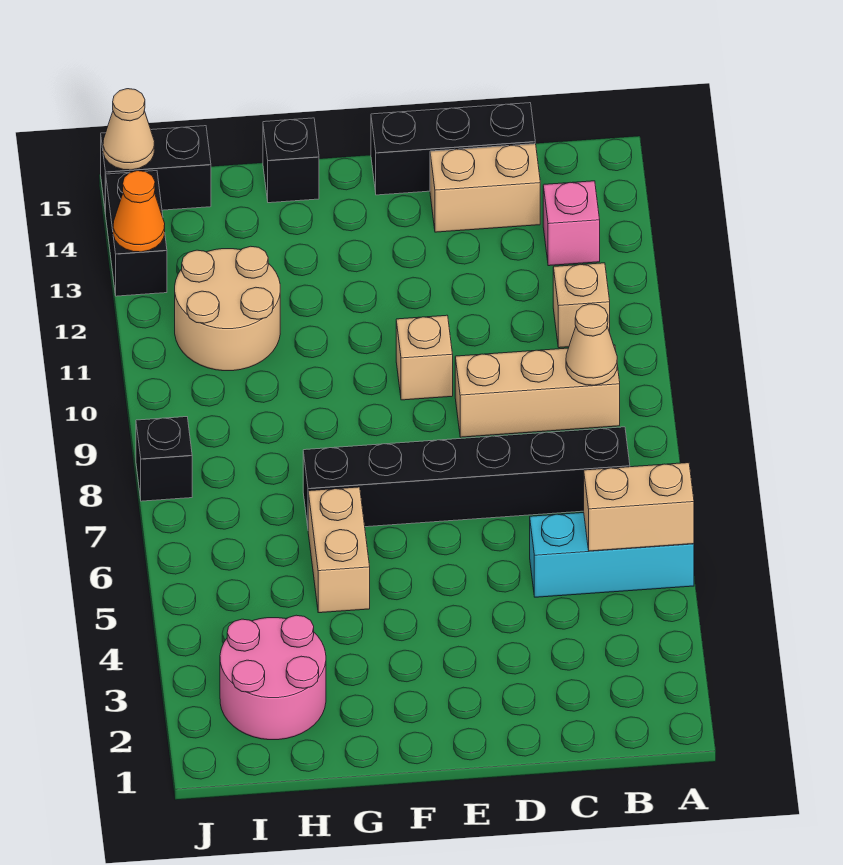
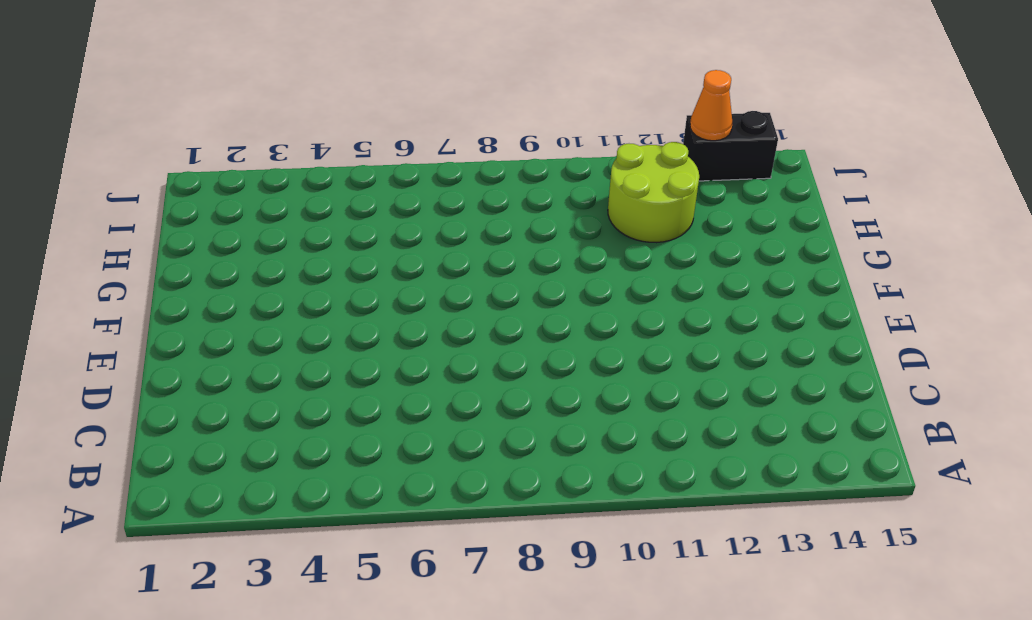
lime 2x2 round brick [608,142,699,243] -> tan 2x2 round brick [175,246,280,371]
none -> cyan 1x3 brick [530,513,694,597]
none -> black 1x6 brick [303,427,630,527]
none -> tan 1x3 brick [455,345,620,437]

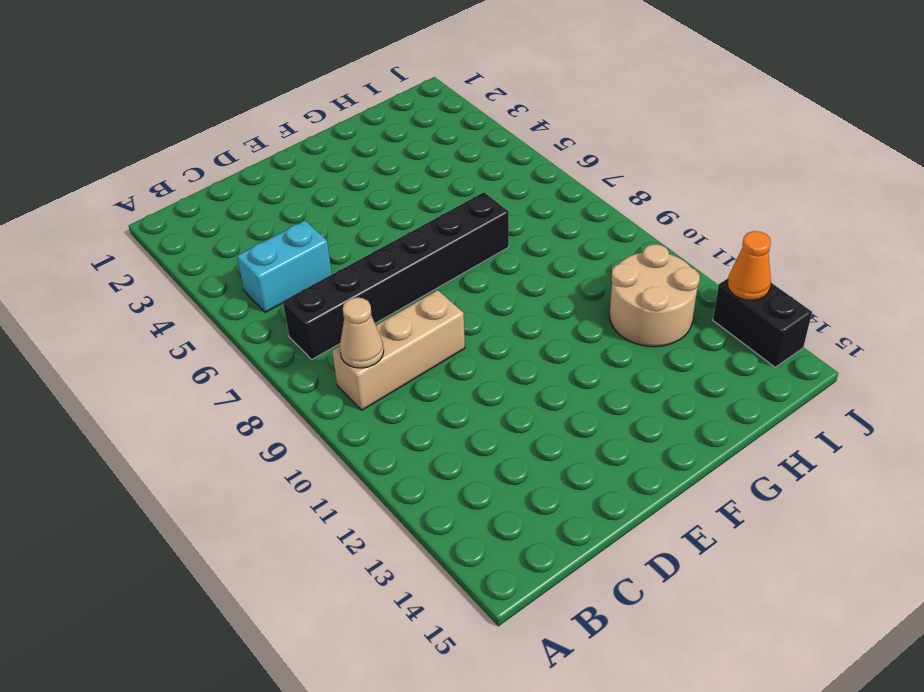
cyan 1x2 brick [237,221,332,312] -> cyan 1x3 brick [530,513,694,597]
none -> tan 1x1 brick [553,263,610,348]
none -> pink 1x1 brick [543,181,600,266]
none -> tan 1x2 brick [430,144,540,232]

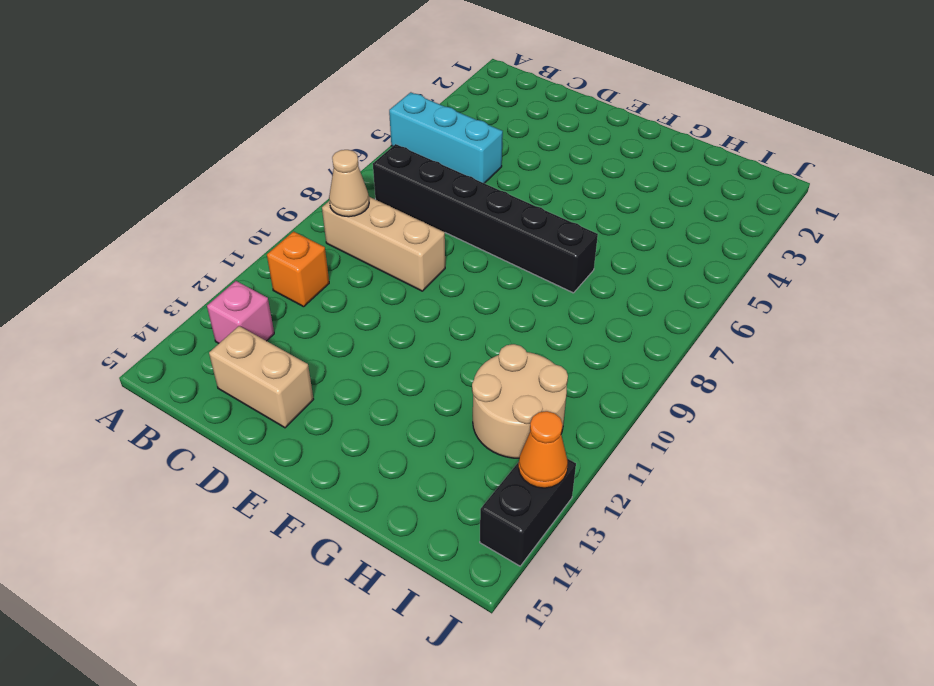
orange 1x1 brick [267,232,329,307] -> tan 1x1 brick [553,263,610,348]
none -> black 1x3 brick [371,103,535,195]
none -> tan 1x1 brick [396,315,453,400]
none -> tan 1x2 brick [308,487,370,613]

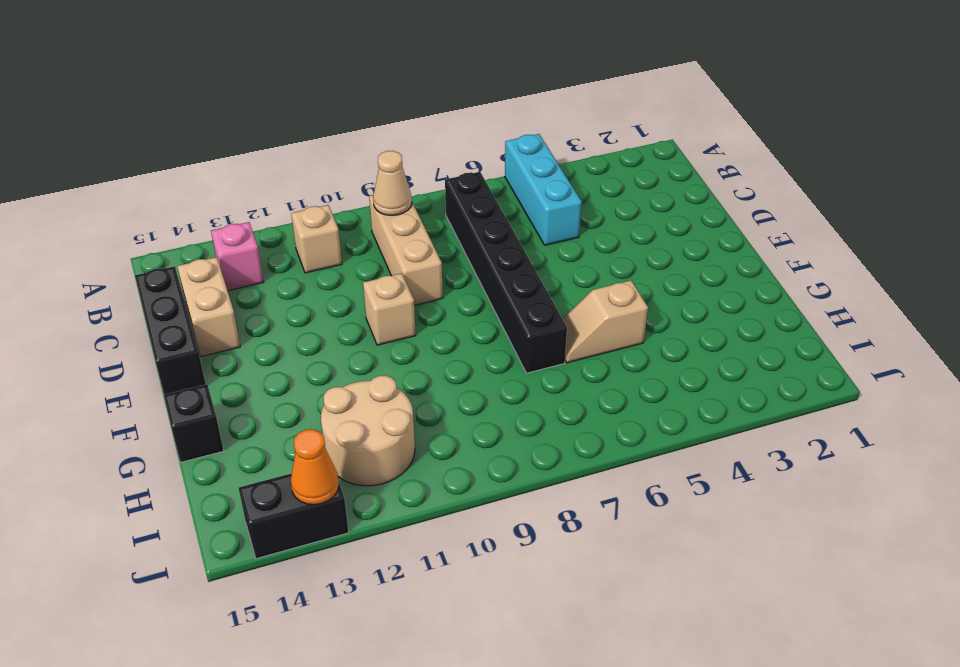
tan 1x2 slope [563,280,648,363] -> tan 1x2 brick [308,487,370,613]
none -> pink 2x2 round brick [220,615,326,740]
none -> black 1x2 brick [101,126,211,214]
none -> black 1x1 brick [136,417,192,501]

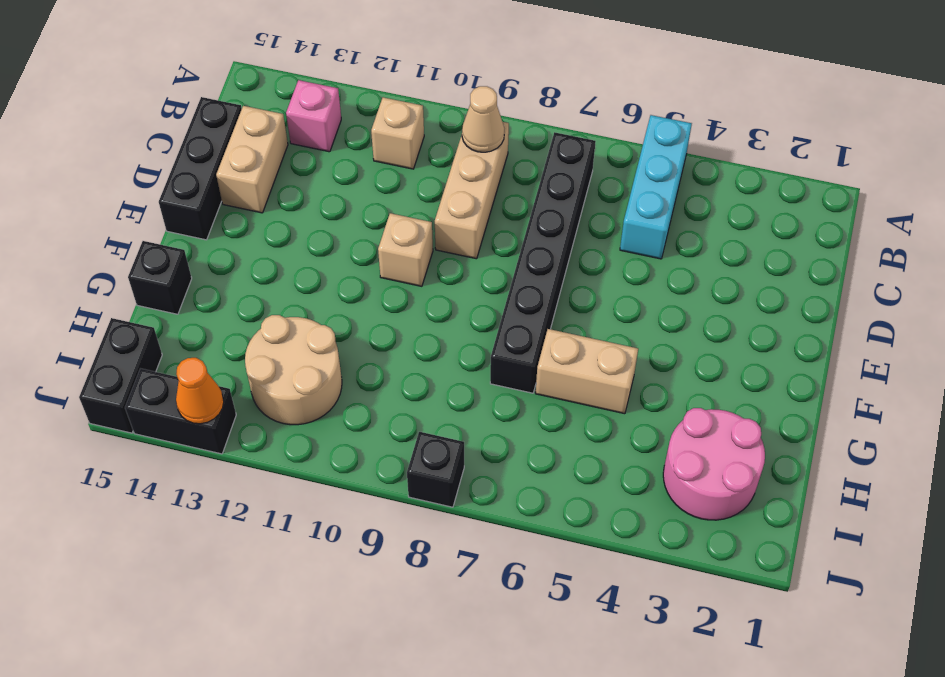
none -> tan 1x2 brick [584,463,694,551]
none -> tan 1x1 cone [103,89,155,170]

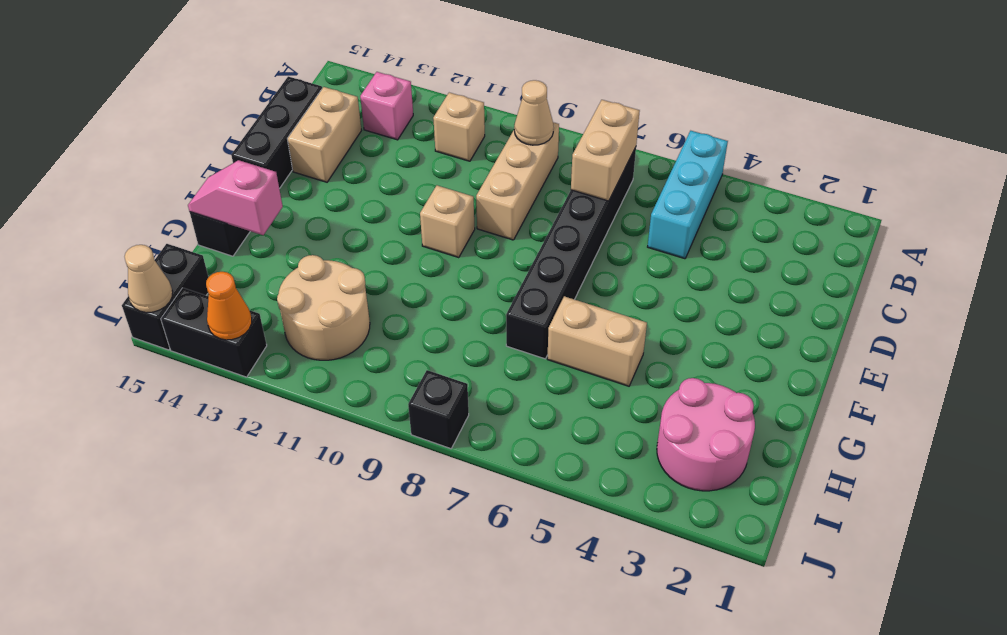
tan 1x2 brick [571,100,640,201] -> tan 1x2 brick moved to [584,463,694,551]
pink 1x2 slope [188,160,283,235] -> none

